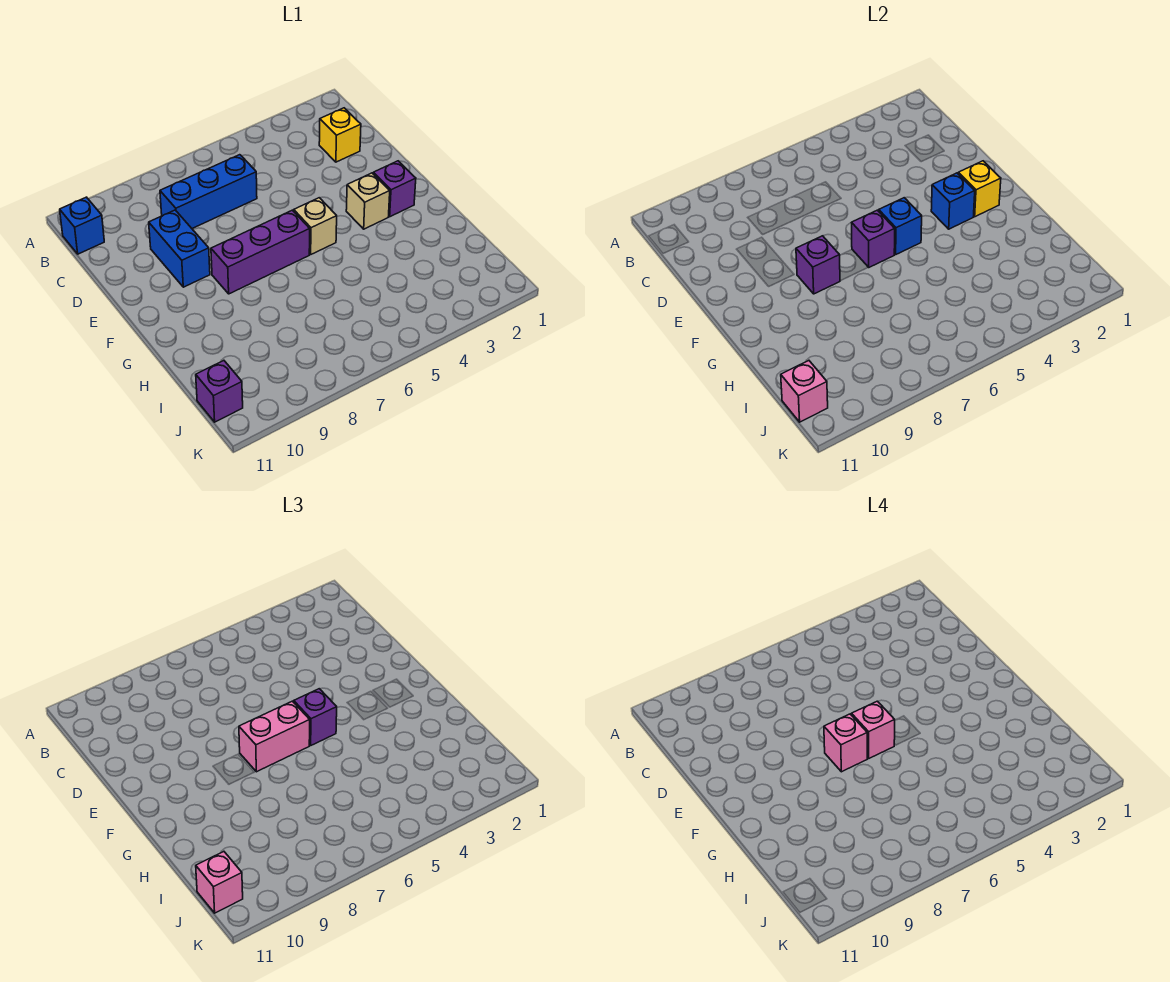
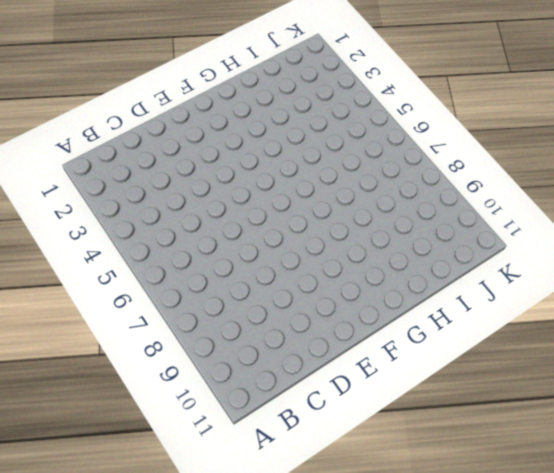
none -> blue 1x1 brick [60,197,104,254]
none -> yellow 1x1 brick [319,108,361,162]
none -> blue 1x3 brick [160,155,257,228]

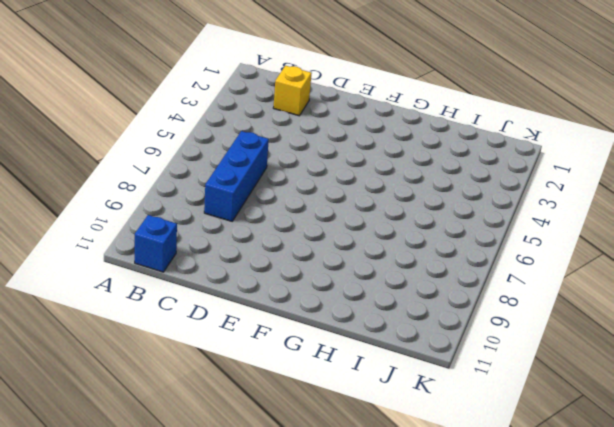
none -> blue 1x2 brick [149,210,210,287]
none -> purple 1x1 brick [373,161,416,217]
none -> tan 1x1 brick [346,173,390,229]

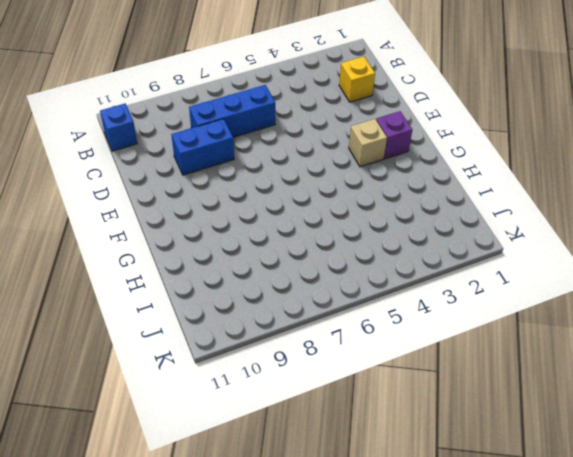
blue 1x2 brick [171,119,234,175] -> blue 1x2 brick turned to [149,210,210,287]
none -> tan 1x1 brick [294,198,337,254]
none -> purple 1x3 brick [211,210,310,294]
none -> purple 1x1 brick [196,361,243,422]

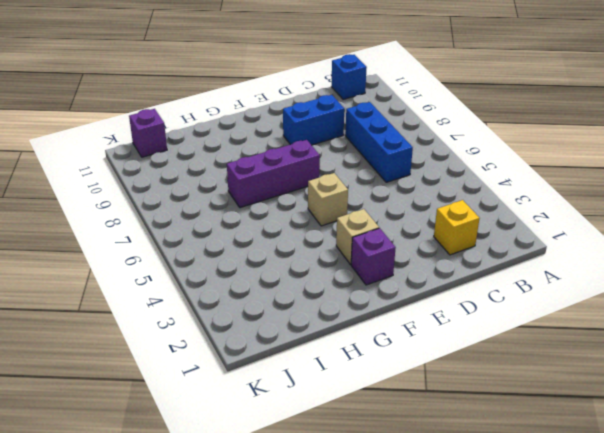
purple 1x3 brick [227,140,320,208] -> purple 1x3 brick turned to [211,210,310,294]
none -> yellow 1x1 brick [958,161,1001,217]
none -> blue 1x1 brick [931,173,975,229]
none -> blue 1x1 brick [879,198,922,254]

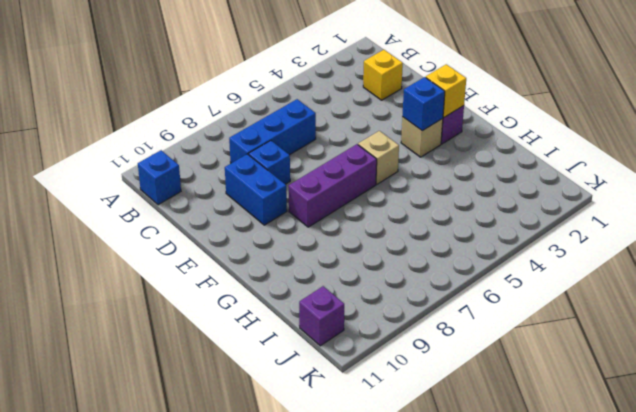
blue 1x1 brick [249,141,290,184] -> blue 1x1 brick moved to [879,198,922,254]
none -> purple 1x1 brick [852,210,895,267]
none -> purple 1x1 brick [796,236,840,294]
none -> pink 1x1 brick [781,361,828,422]

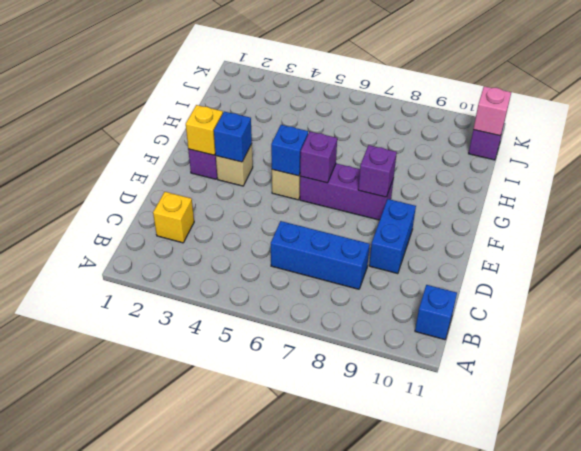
none -> purple 1x1 brick [294,689,337,745]
none -> pink 1x2 brick [239,701,310,772]
none -> pink 1x1 brick [196,852,243,913]

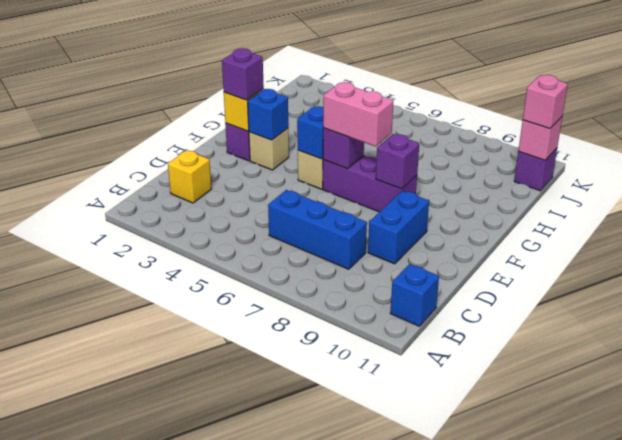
purple 1x1 brick [222,48,264,100] -> purple 1x1 brick moved to [294,689,337,745]
none -> pink 1x1 brick [852,701,895,758]
none -> pink 1x1 brick [824,714,867,772]

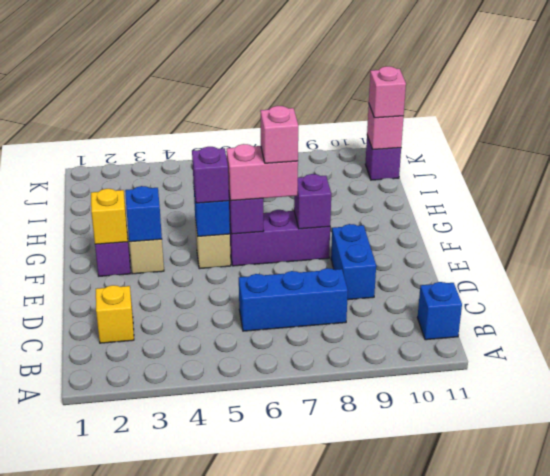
none -> pink 1x1 brick [852,701,895,758]

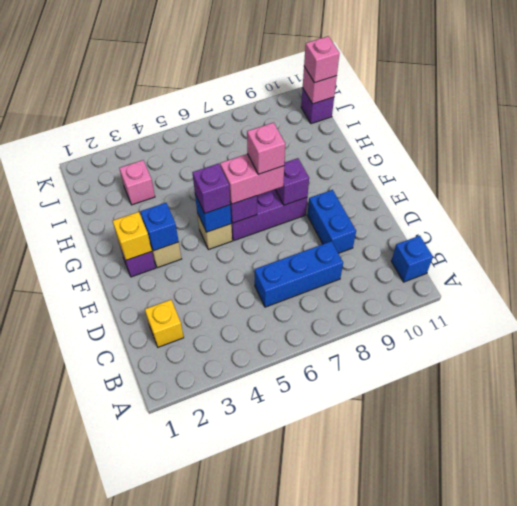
pink 1x1 brick [119,160,155,205] -> pink 1x1 brick moved to [852,701,895,758]

